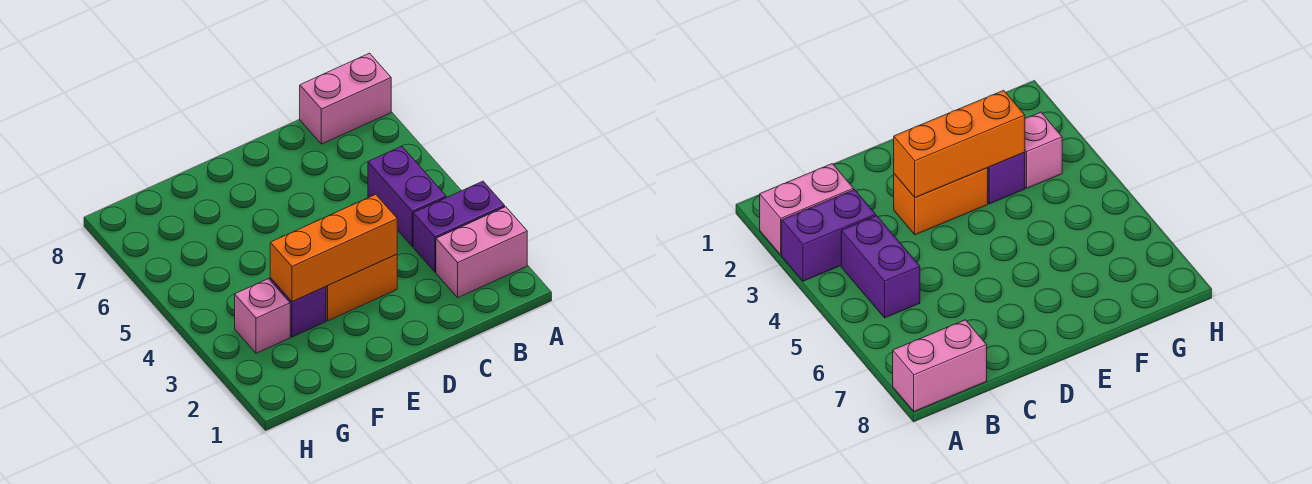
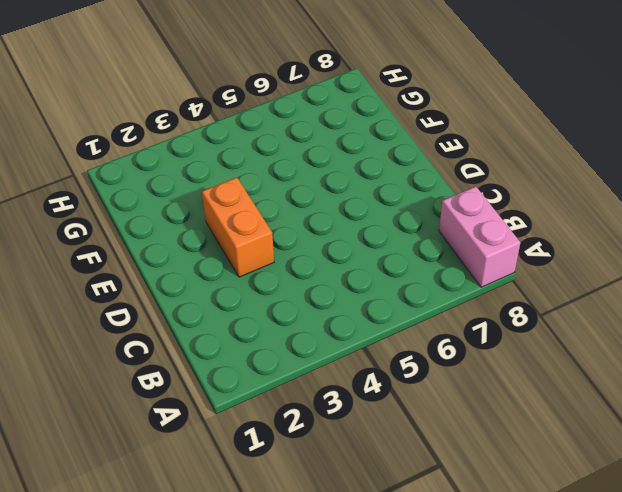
none -> pink 1x2 brick [436,207,527,297]
none -> purple 1x2 brick [413,181,505,272]

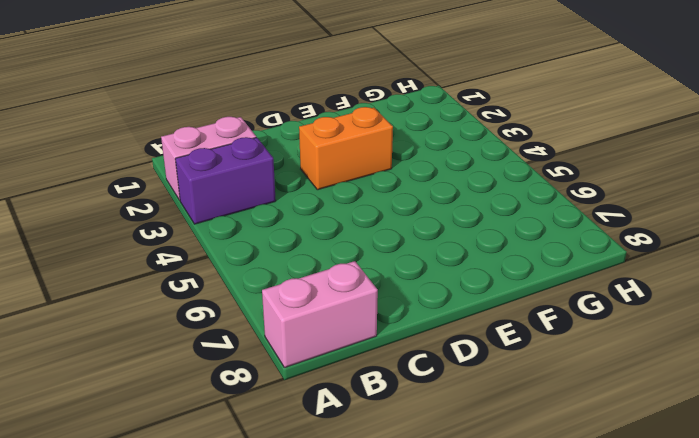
none -> purple 1x2 brick [368,146,446,246]
none -> purple 1x1 brick [270,278,326,337]

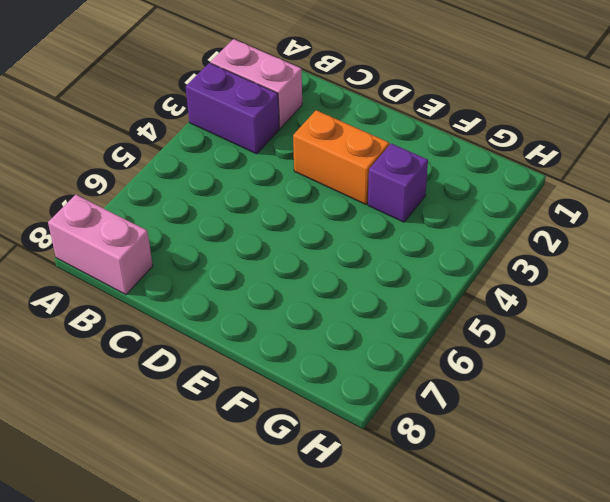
none -> purple 1x2 brick [368,146,446,246]
none -> pink 1x1 brick [235,279,290,353]

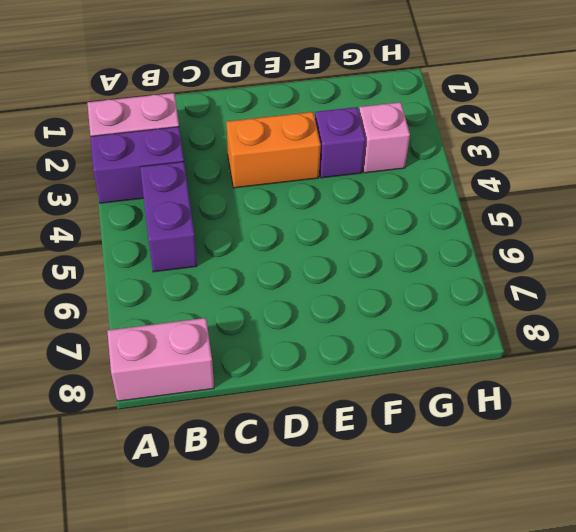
none -> orange 1x3 brick [270,194,397,301]

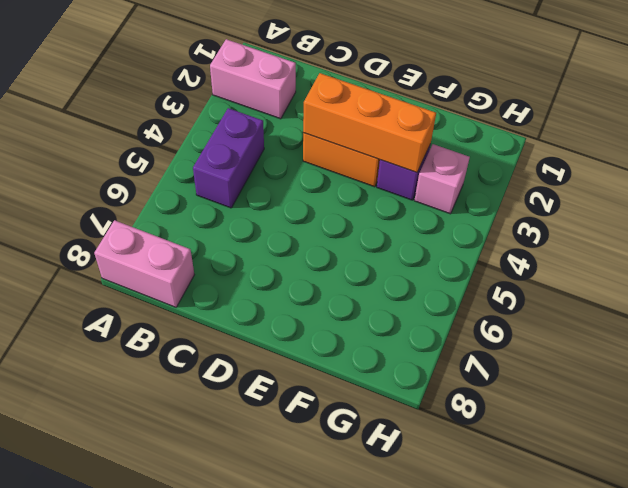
none -> purple 1x2 brick [413,181,505,272]

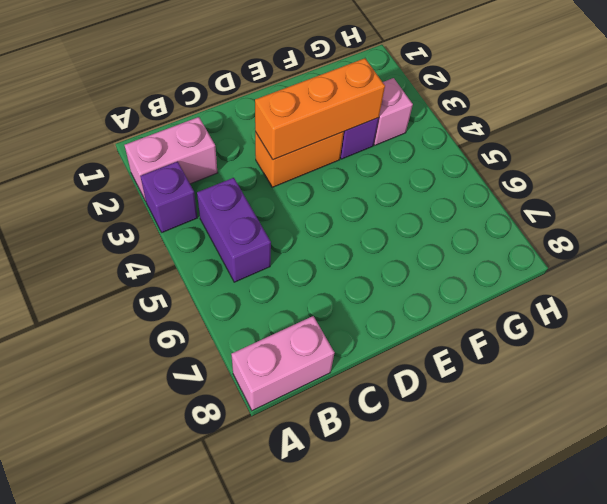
purple 1x1 brick [140,162,197,232] -> purple 1x2 brick [413,181,505,272]

